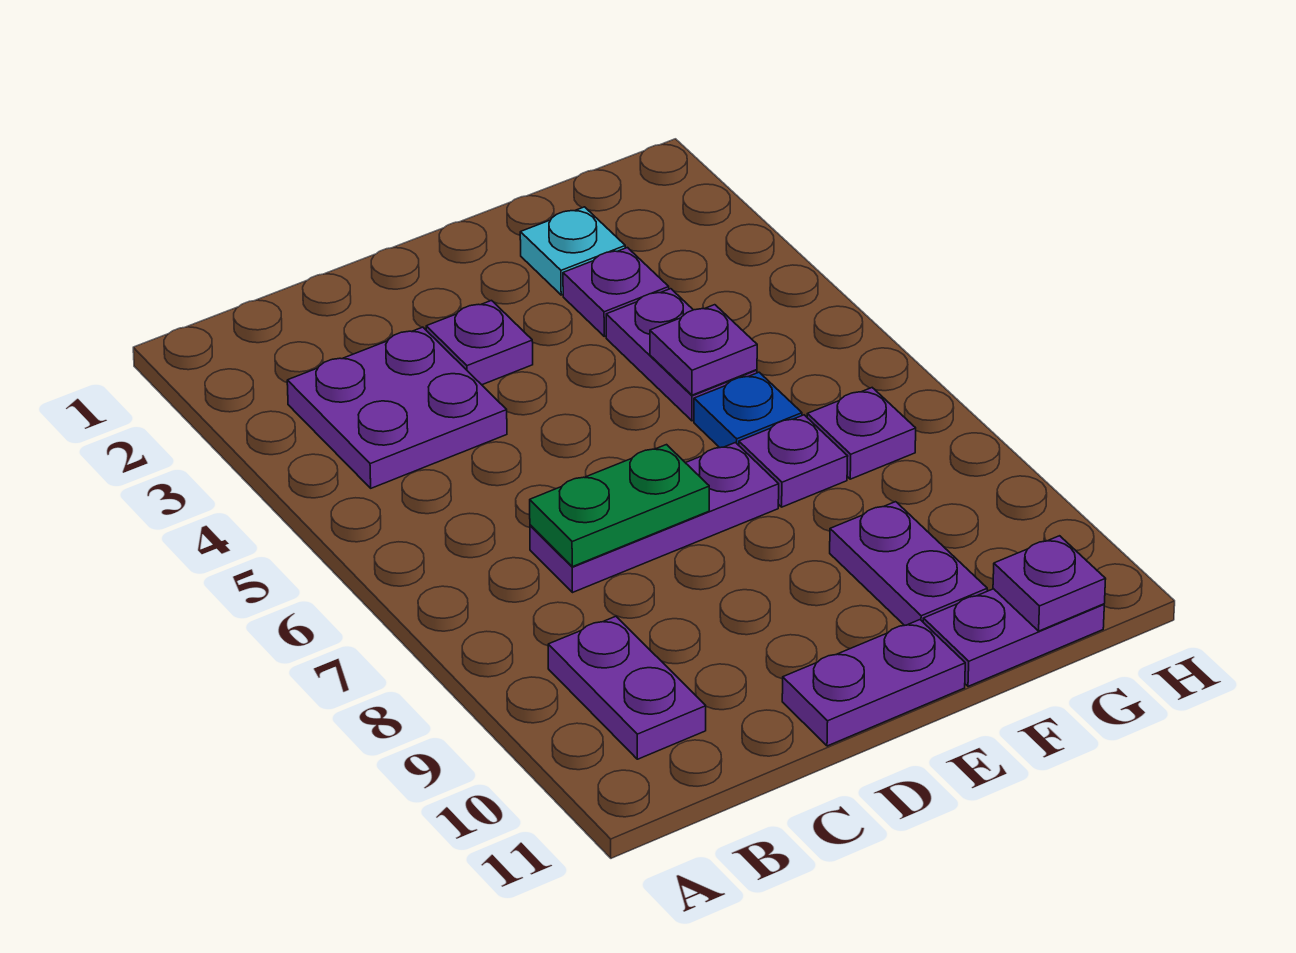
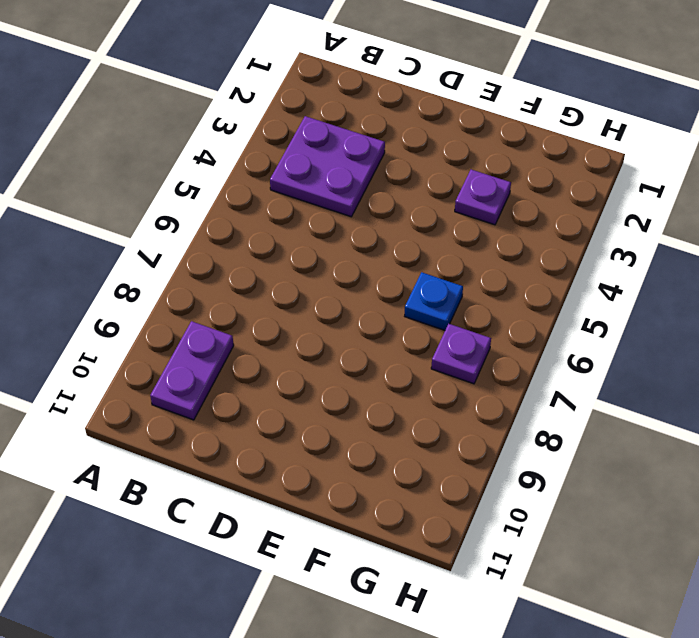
none -> purple 1x3 plate [530,443,779,593]
none -> purple 1x1 plate [426,301,533,385]
none -> purple 1x2 plate [782,620,965,746]

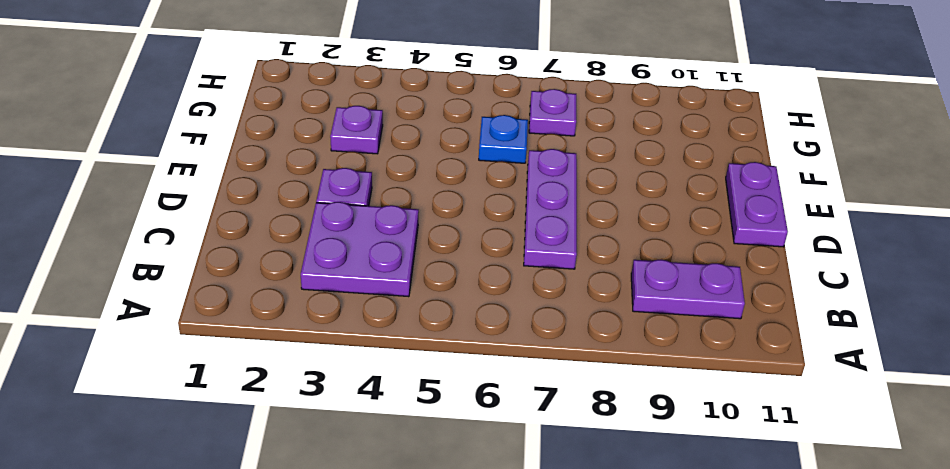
none -> cyan 1x1 plate [520,207,625,295]
none -> purple 1x2 plate [606,289,757,421]
none -> purple 1x1 plate [739,415,848,507]

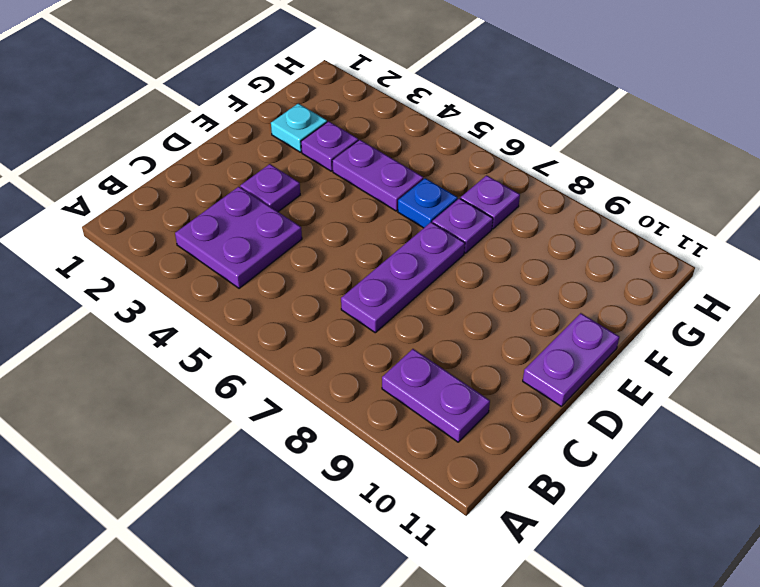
none -> purple 1x2 plate [830,502,987,626]
none -> purple 1x2 plate [923,589,1104,686]
none -> green 1x2 plate [530,445,709,567]

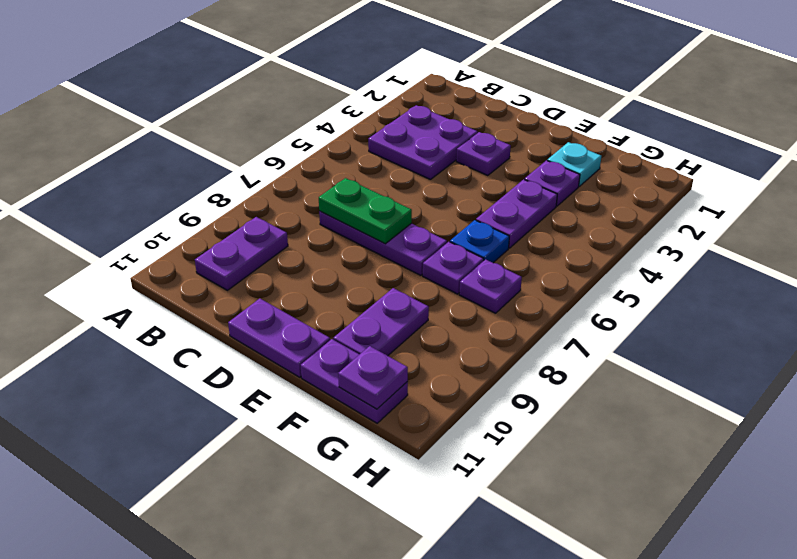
none -> purple 1x1 plate [650,305,757,395]

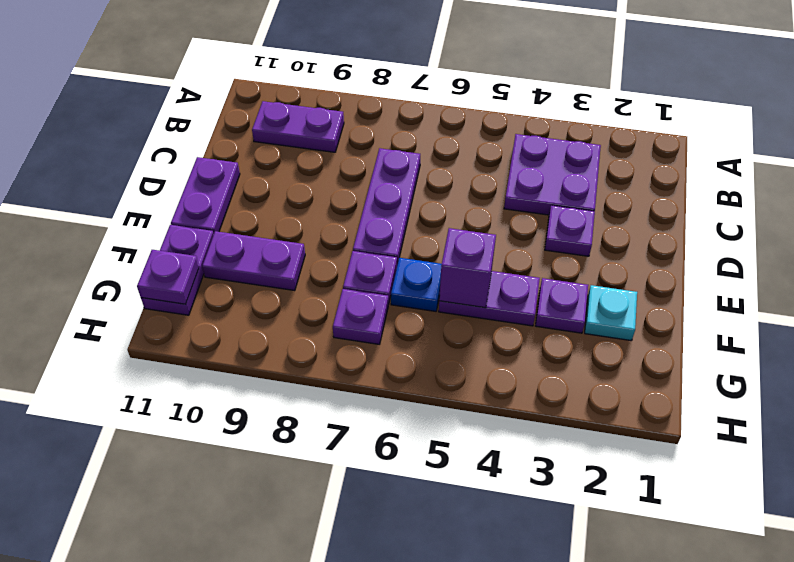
purple 1x1 brick [439,228,496,308] -> purple 1x1 plate [650,305,757,395]
none -> green 1x2 plate [530,445,709,567]

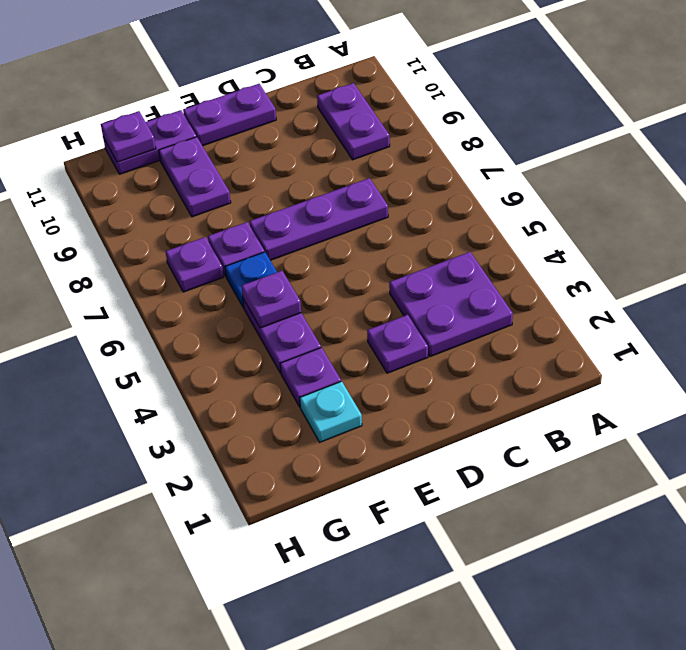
none -> green 1x2 plate [530,445,709,567]

